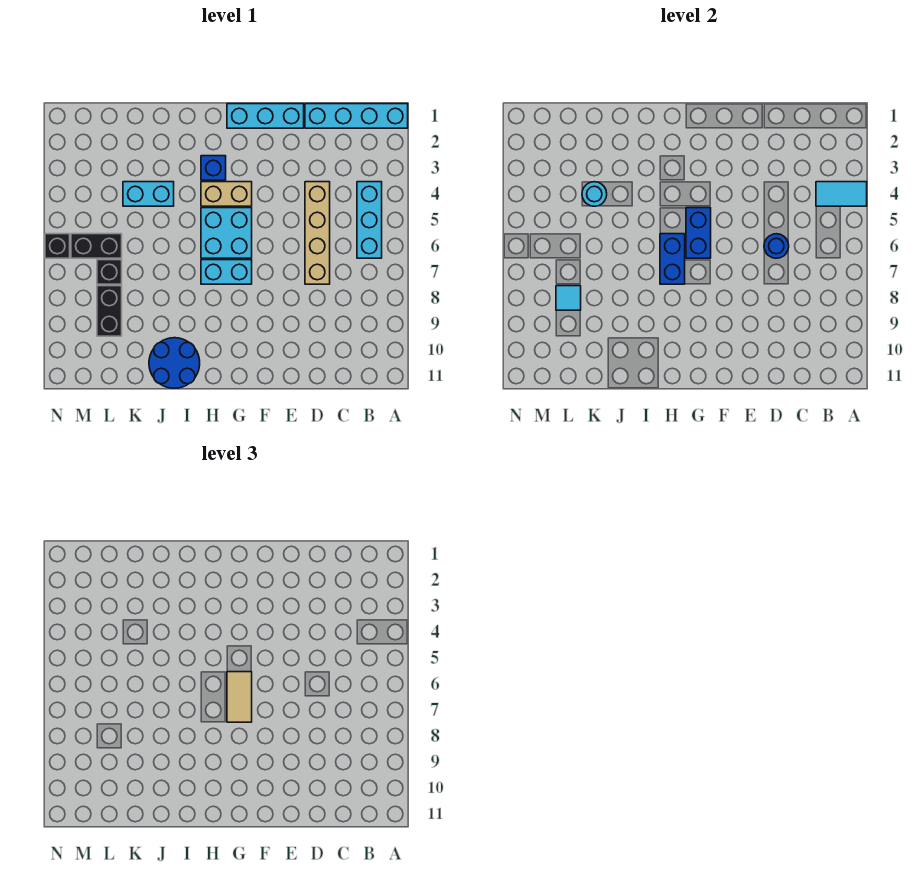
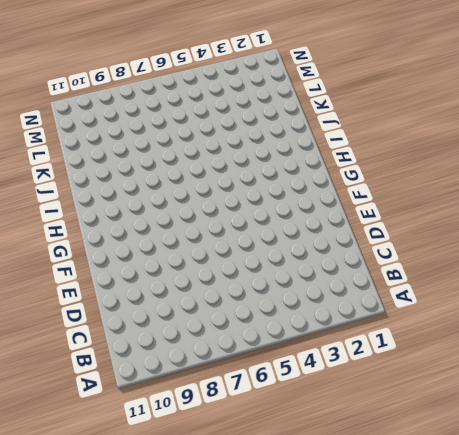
none -> cyan 1x4 brick [305,104,408,128]
none -> cyan 1x3 brick [357,182,382,258]
none -> tan 1x4 brick [305,182,330,284]

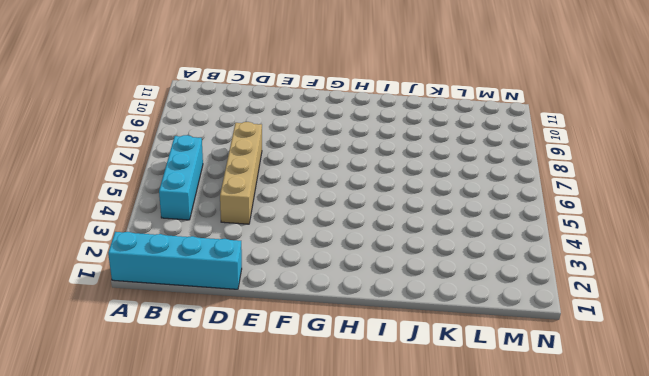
none -> cyan 1x3 brick [227,104,304,128]
none -> tan 1x2 brick [201,182,252,206]
none -> cyan 2x2 brick [201,208,252,258]

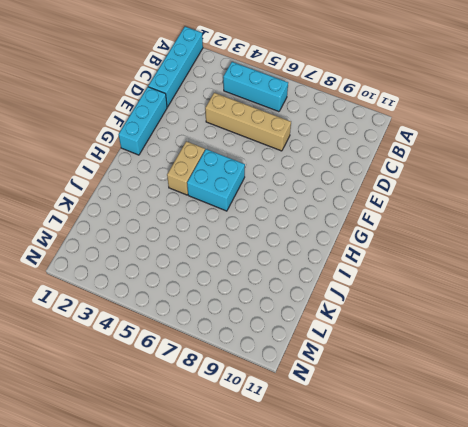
none -> cyan 1x2 brick [201,260,252,284]
none -> blue 1x1 brick [201,156,226,180]
none -> blue 2x2 round brick [149,338,200,388]

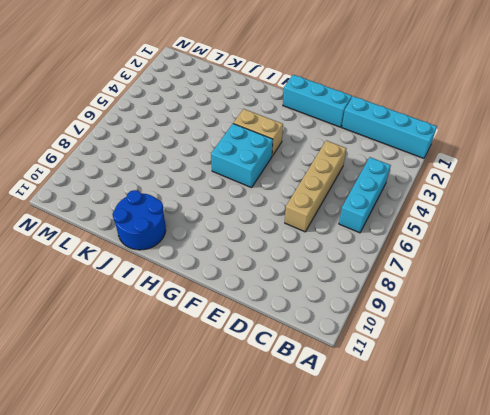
none -> cyan 1x2 brick [201,260,252,284]
none -> blue 1x1 brick [201,156,226,180]
none -> cyan 1x2 brick [123,182,174,206]

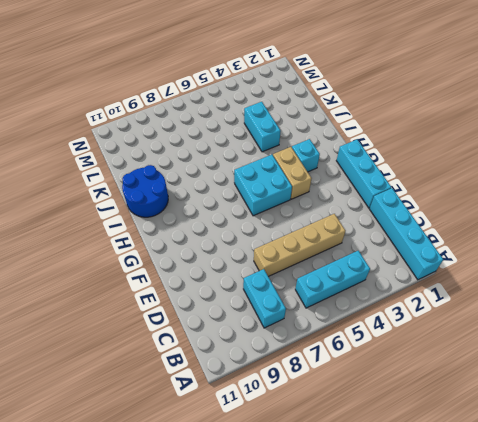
cyan 1x2 brick [243,269,286,328] -> cyan 1x2 brick moved to [201,260,252,284]
cyan 1x1 brick [292,139,320,172] -> blue 1x1 brick [201,156,226,180]
none -> black 1x2 brick [71,234,122,258]
none -> black 1x1 brick [97,260,122,284]
none -> black 1x2 brick [97,286,122,336]

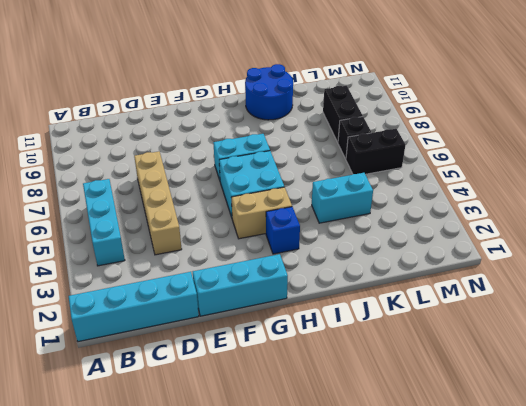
none -> black 1x1 brick [45,234,70,258]
none -> cyan 1x2 tile [816,182,867,206]
none -> blue 1x1 round brick [764,234,789,258]

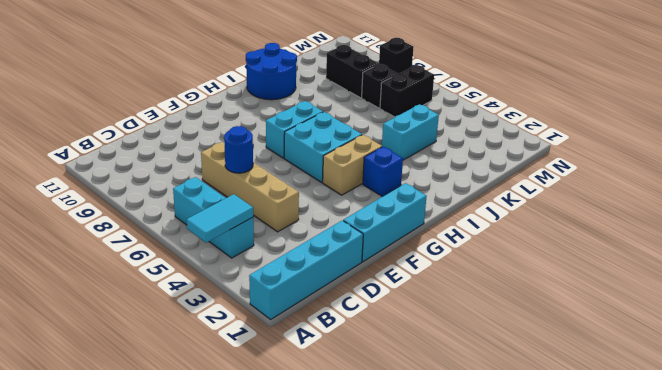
black 1x1 brick [379,38,414,74] -> black 1x1 brick moved to [45,234,70,258]
none -> blue 1x2 brick [686,208,711,258]
none -> blue 1x2 brick [660,234,685,284]
none -> cyan 1x1 round brick [582,182,607,206]

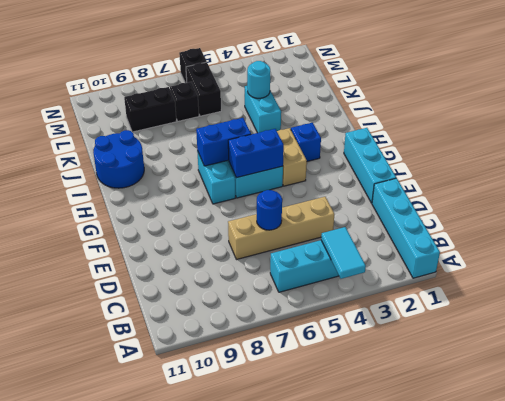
none -> cyan 1x1 tile [556,286,581,310]
none -> tan 1x2 tile [227,672,252,722]

